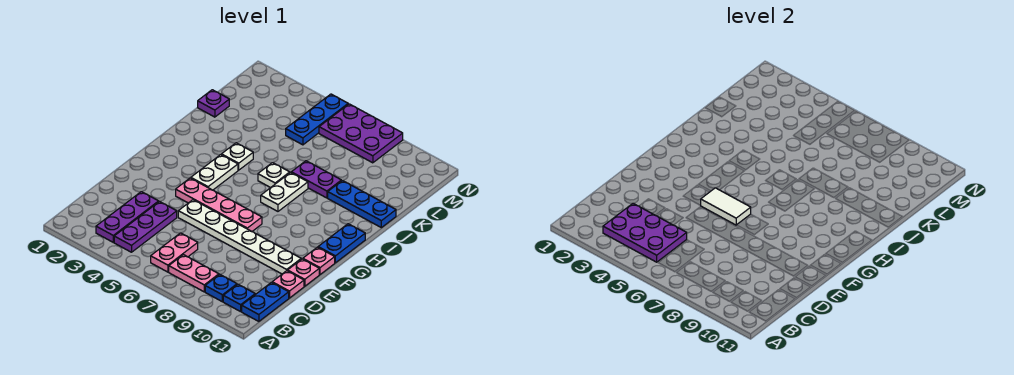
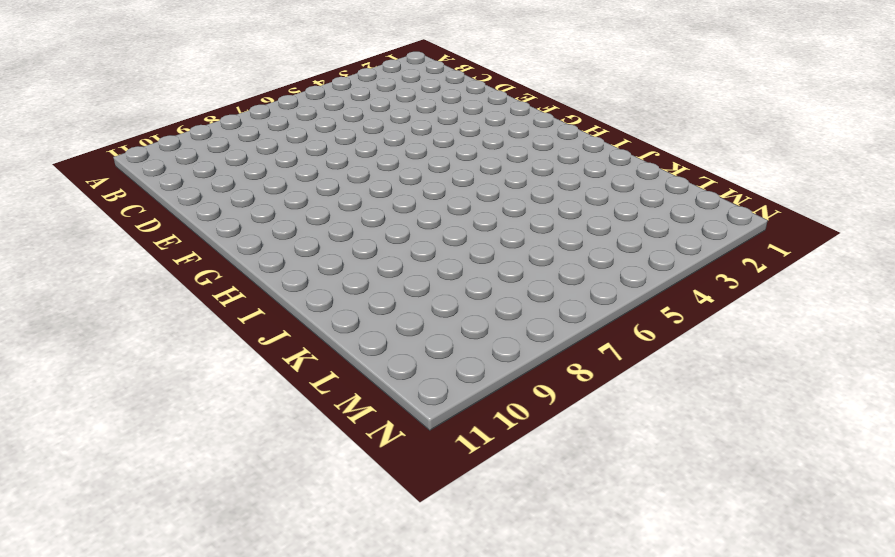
none -> purple 1x3 plate [96,192,159,242]
none -> purple 1x3 plate [114,201,177,252]
none -> pink 1x2 plate [151,233,198,272]

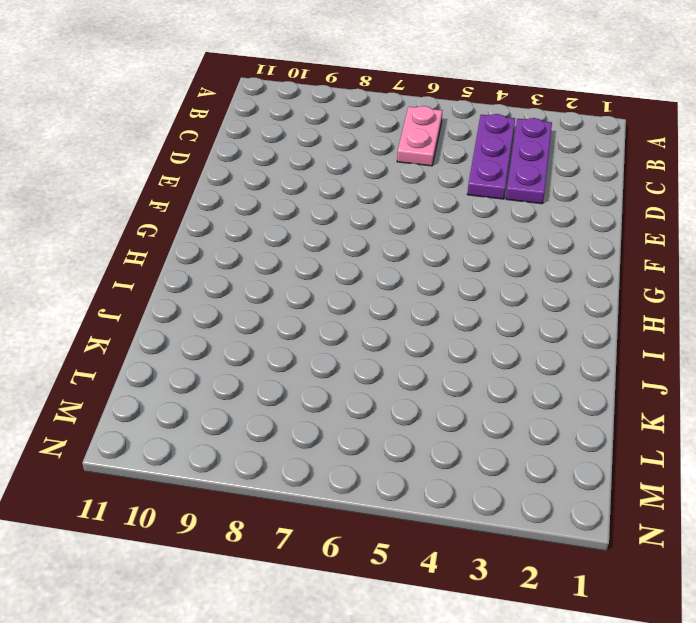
none -> pink 1x2 plate [169,255,219,292]
none -> blue 1x1 plate [205,274,237,302]
none -> blue 1x1 plate [223,284,255,312]

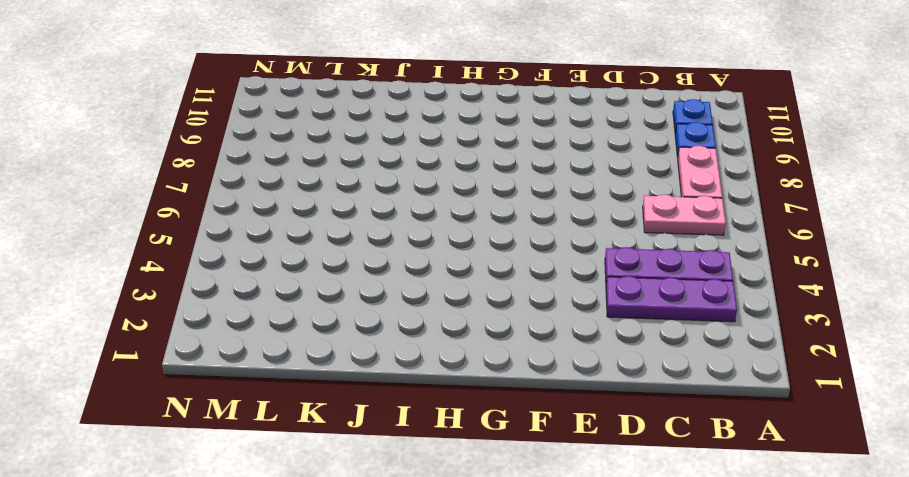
none -> blue 1x2 plate [242,282,289,321]
none -> pink 1x1 plate [272,271,304,298]
none -> white 1x6 plate [178,200,301,274]

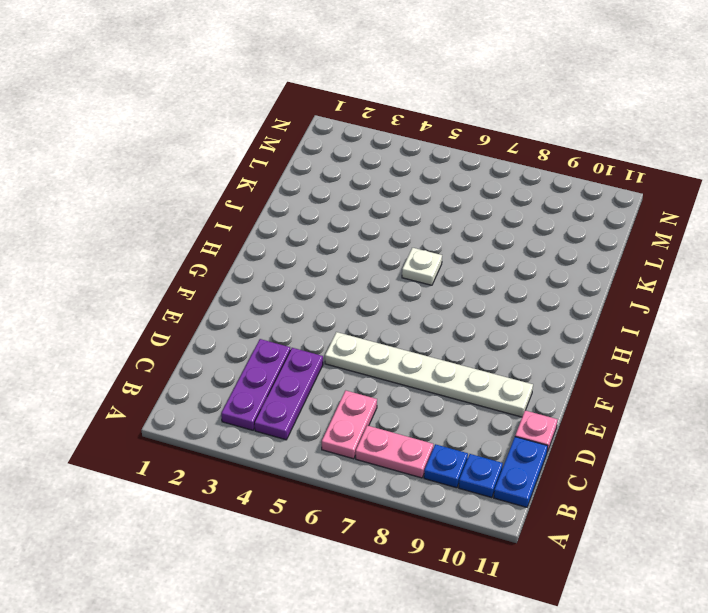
none -> pink 1x1 plate [288,259,319,286]
none -> pink 1x4 plate [176,178,262,232]
none -> pink 1x1 plate [303,247,335,274]

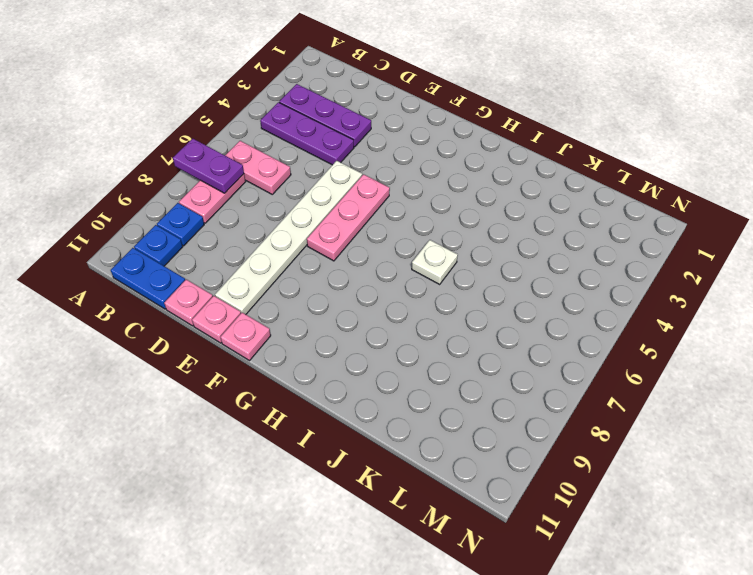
purple 1x2 plate [173,139,244,193] -> purple 1x2 plate turned to [291,161,341,198]
pink 1x3 plate [307,174,390,261] -> pink 1x4 plate [176,178,262,232]
none -> white 1x2 plate [191,155,238,190]
none -> blue 1x2 plate [318,224,365,263]
none -> white 1x2 plate [261,172,308,211]

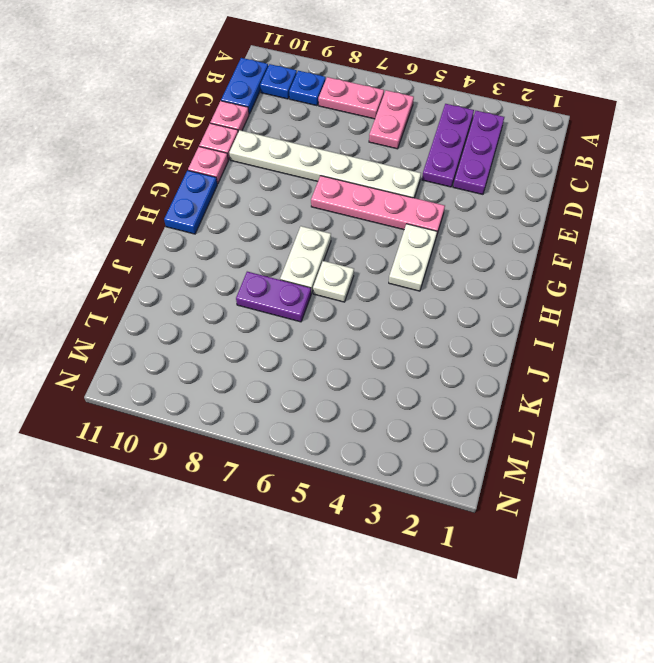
none -> white 1x1 plate [221,143,253,170]
none -> blue 1x3 plate [328,181,396,228]
none -> purple 1x1 plate [198,90,229,117]

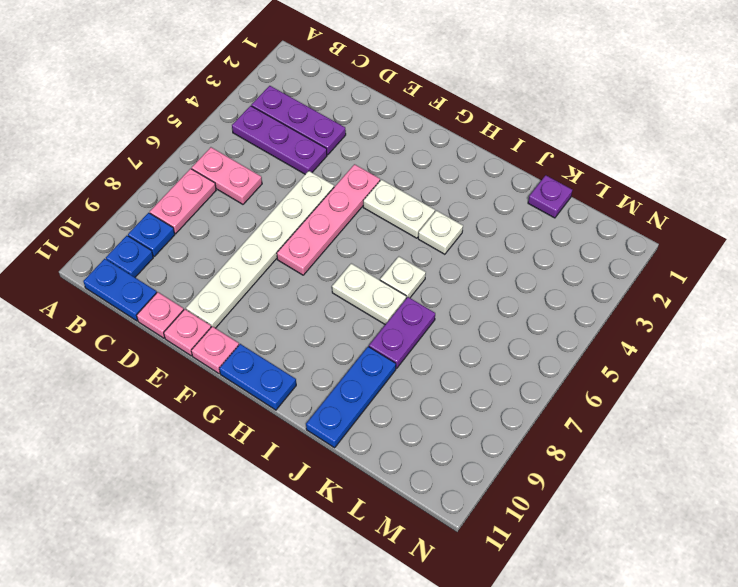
none -> blue 1x3 plate [286,94,348,145]
none -> purple 2x3 plate [319,104,403,163]
none -> purple 2x3 plate [603,203,687,262]

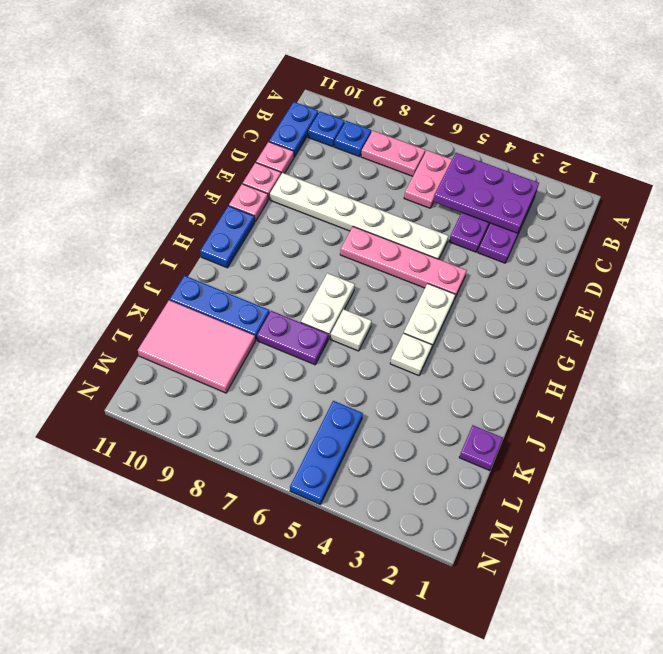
pink 2x3 tile [138,300,255,393] -> none
none -> purple 2x3 plate [319,104,403,163]
none -> white 1x2 tile [700,188,751,225]

